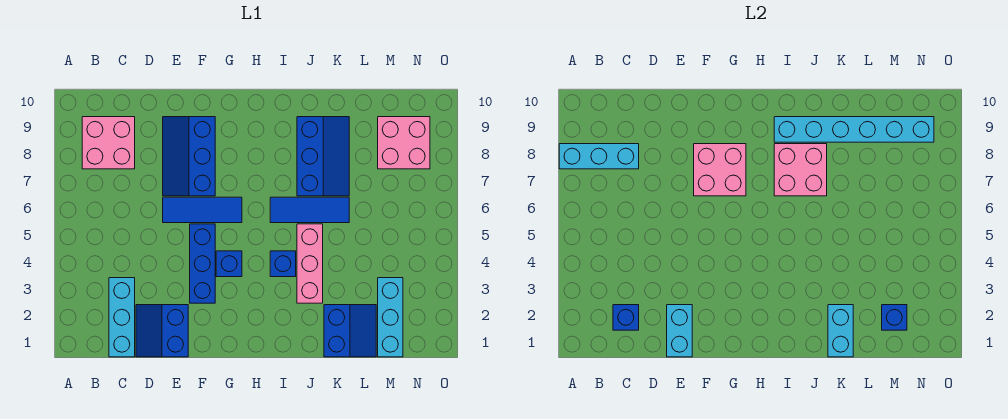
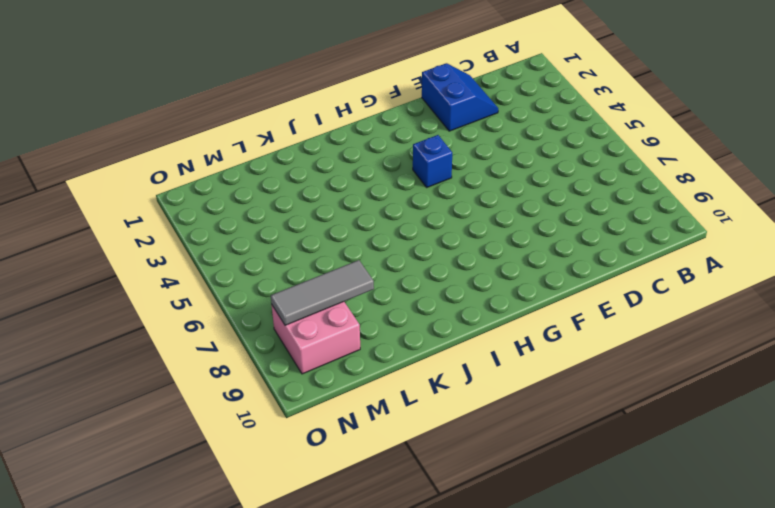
grey 1x3 tile [271,260,374,325] -> none
none -> pink 2x2 brick [82,117,135,169]
none -> cyan 1x3 brick [109,278,135,357]
none -> blue 1x3 tile [163,197,242,223]

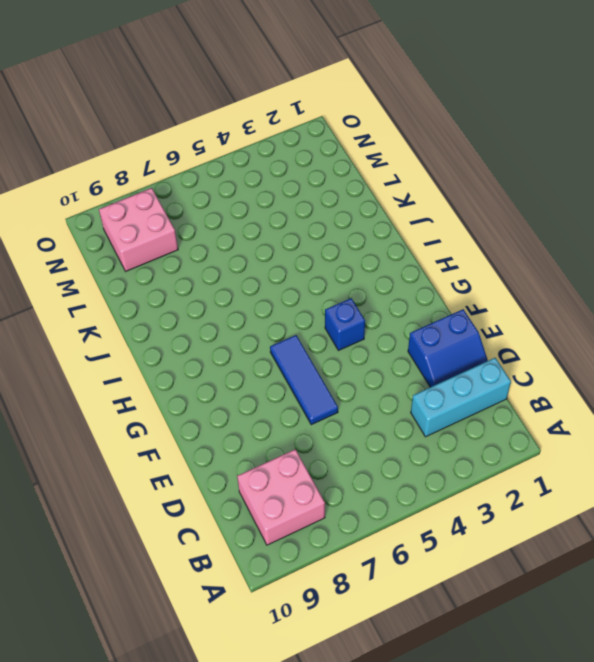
none -> blue 2x3 slope [163,117,215,196]
none -> blue 1x3 brick [190,224,215,303]
none -> blue 1x1 brick [270,251,296,277]

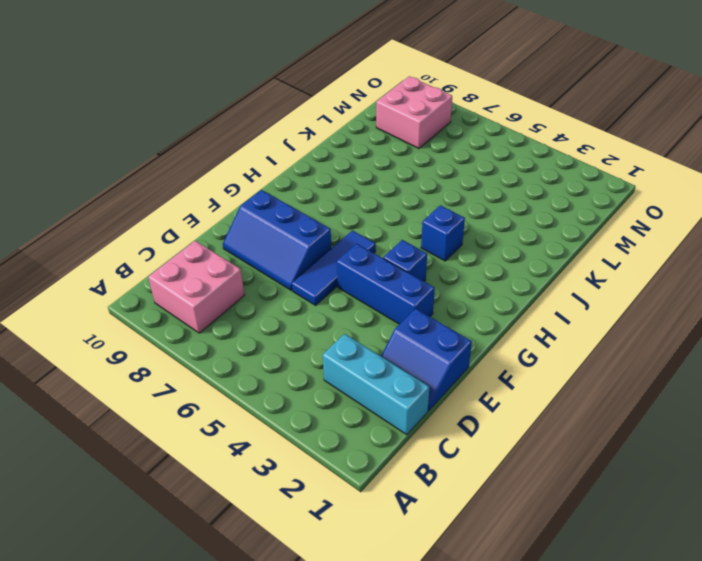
none -> blue 1x3 tile [270,197,349,223]
none -> pink 1x3 brick [297,224,323,303]
none -> blue 2x3 slope [297,117,349,196]

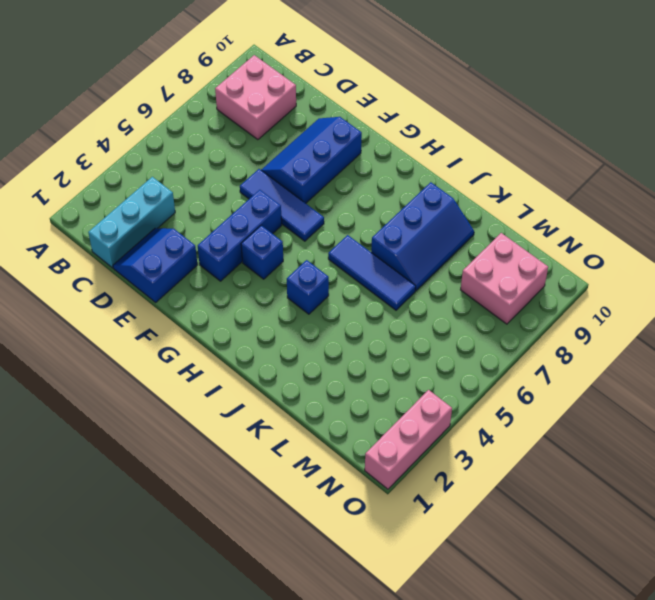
pink 1x3 brick [365,390,452,489] -> pink 1x3 brick moved to [297,224,323,303]
none -> blue 2x2 slope [324,305,376,357]
none -> cyan 1x3 brick [378,278,403,357]
none -> cyan 1x3 brick [559,144,639,169]

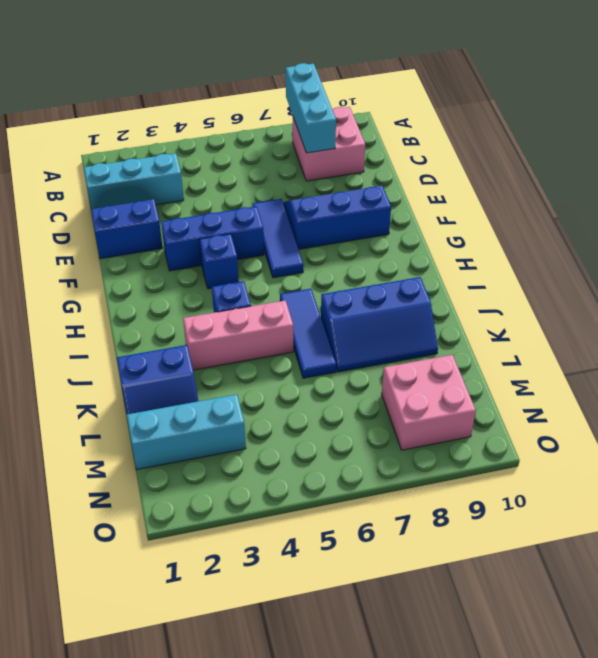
none -> blue 1x1 brick [613,305,639,330]
none -> cyan 1x2 brick [667,305,692,357]
none -> pink 2x2 brick [694,144,746,196]

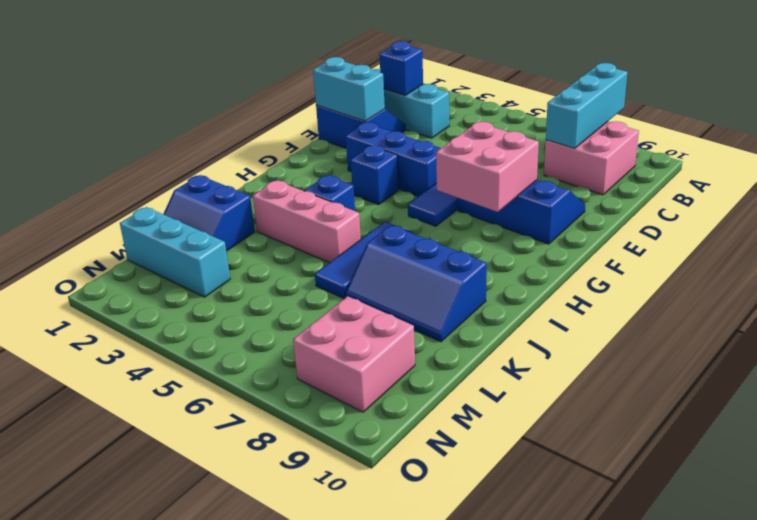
none -> pink 2x2 brick [774,144,827,196]
none -> cyan 1x6 brick [774,117,934,142]
none -> cyan 1x2 brick [828,305,853,357]

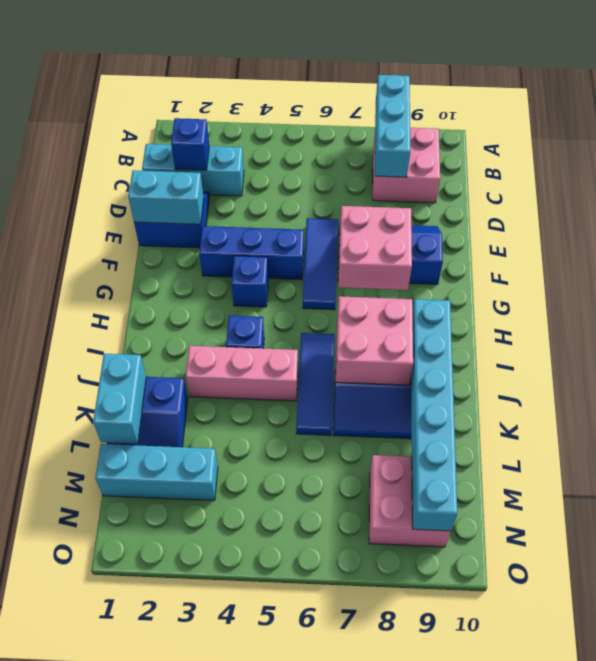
cyan 1x2 brick [93,354,147,444] -> cyan 1x2 brick turned to [828,305,853,357]
none -> blue 1x1 brick [882,305,907,330]

